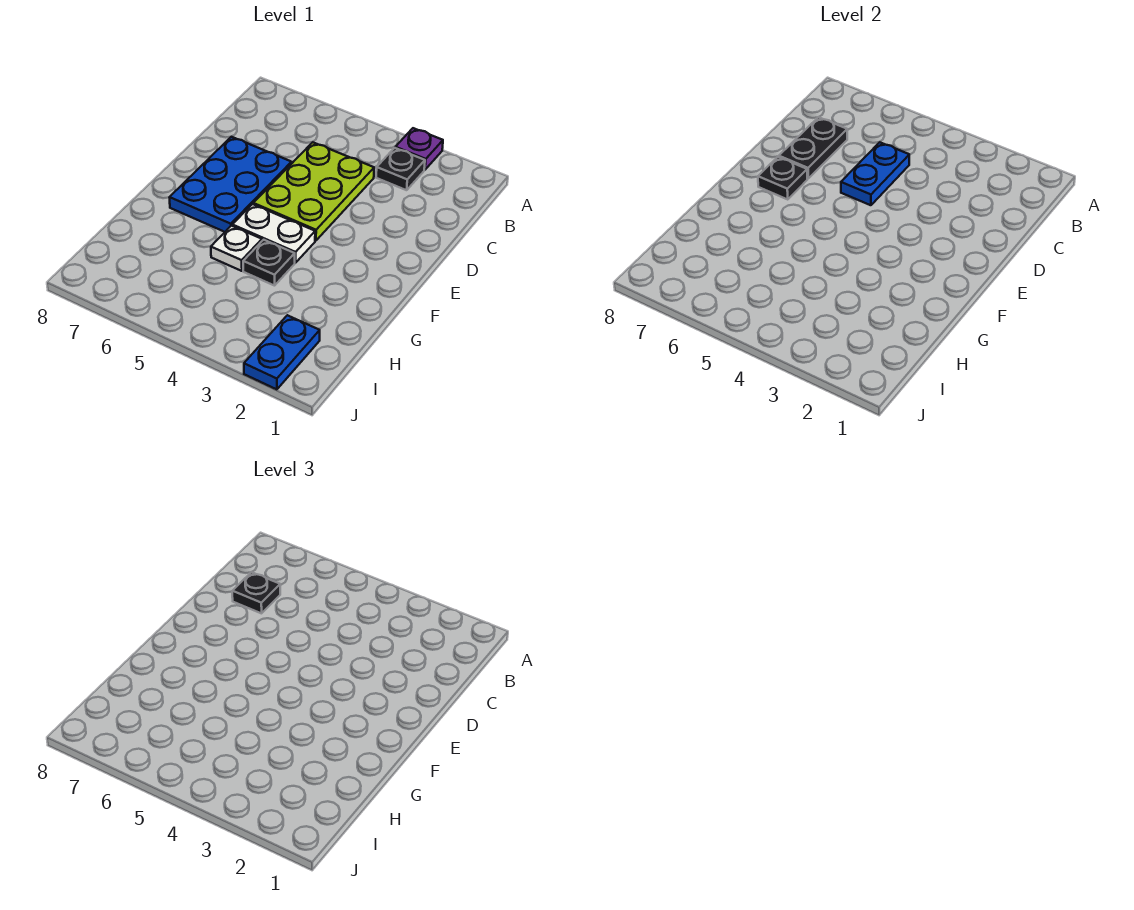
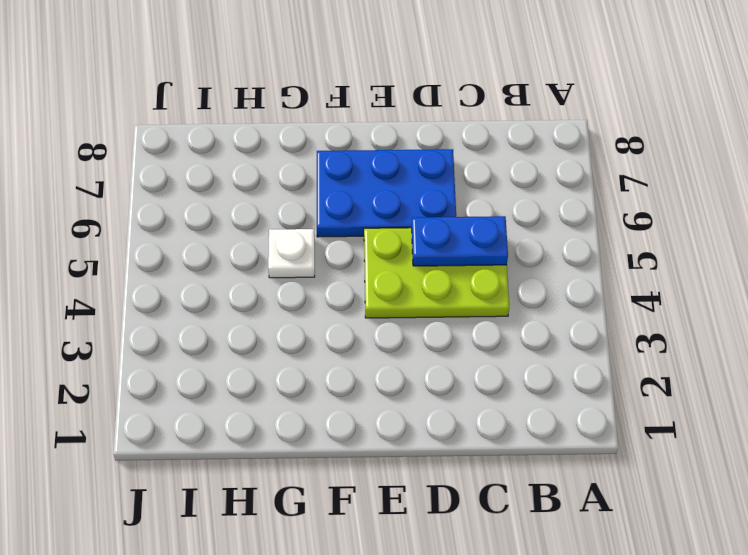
none -> purple 1x1 plate [395,128,443,170]
none -> black 1x1 plate [376,148,425,190]
none -> white 1x2 plate [232,204,315,263]

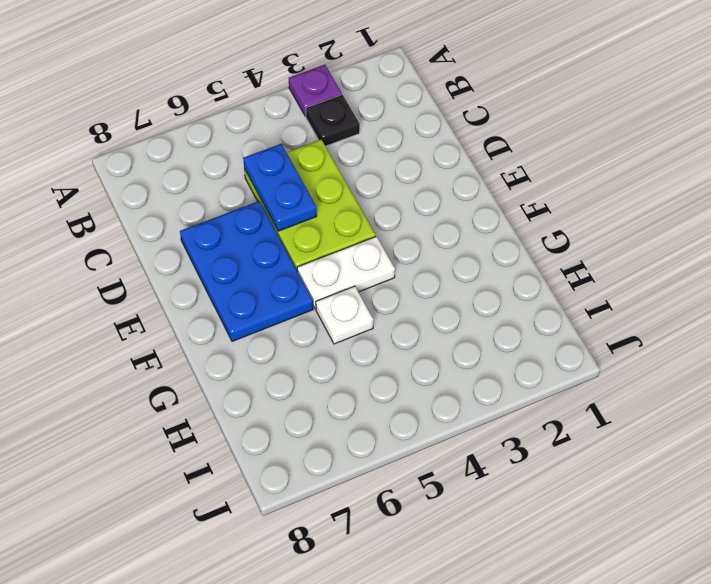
none -> black 1x1 plate [243,240,295,286]
none -> blue 1x2 plate [244,315,320,389]
none -> black 1x2 plate [779,117,847,179]

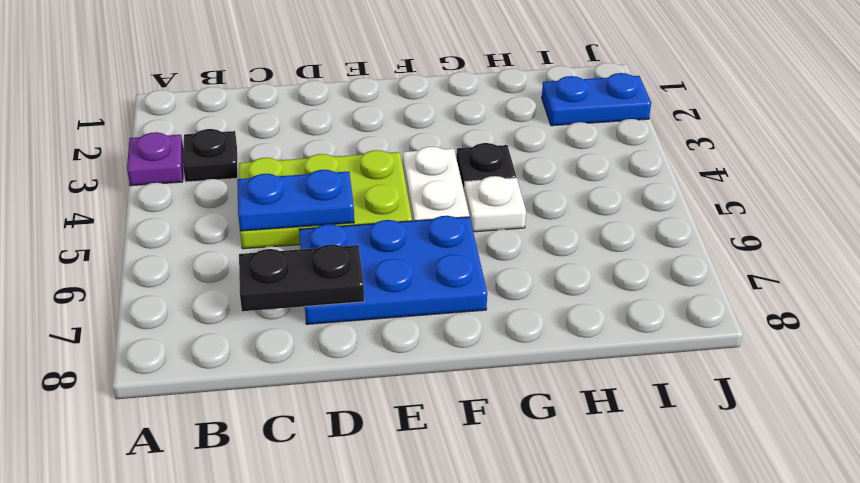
none -> black 1x1 plate [758,157,807,199]
none -> black 1x1 plate [232,572,280,613]

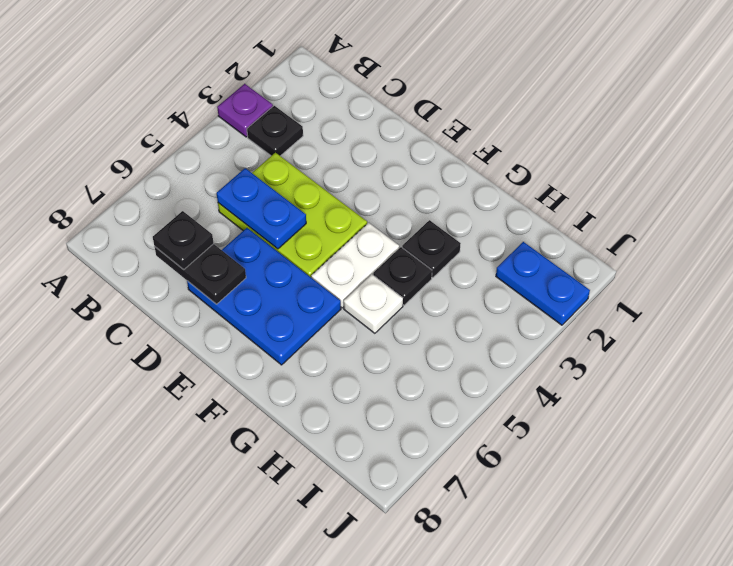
black 1x1 plate [402,220,461,278] -> black 1x1 plate moved to [758,157,807,199]

